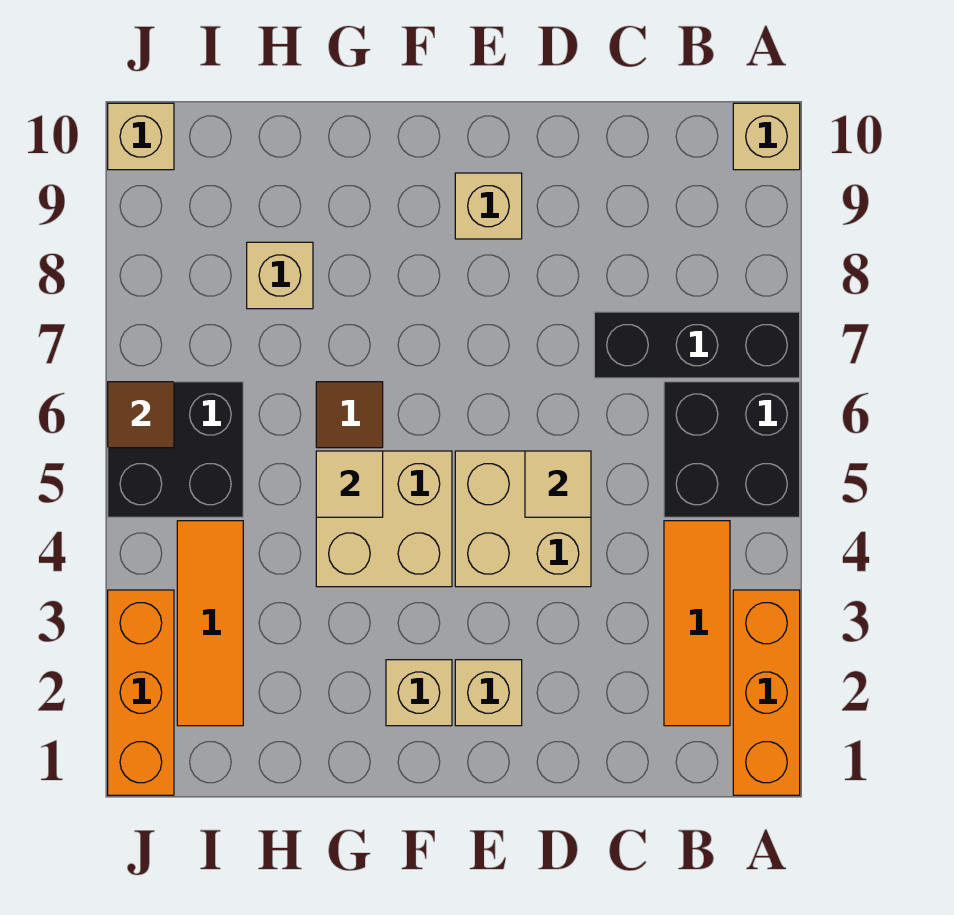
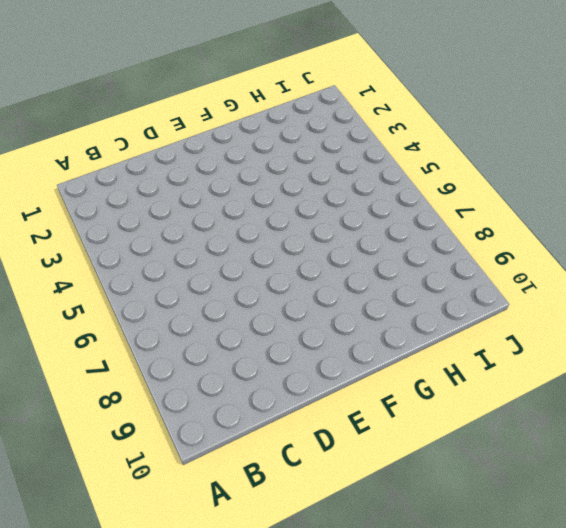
none -> orange 1x3 brick [733,590,800,795]
none -> black 2x2 brick [664,382,800,517]
none -> black 1x3 brick [594,312,800,378]

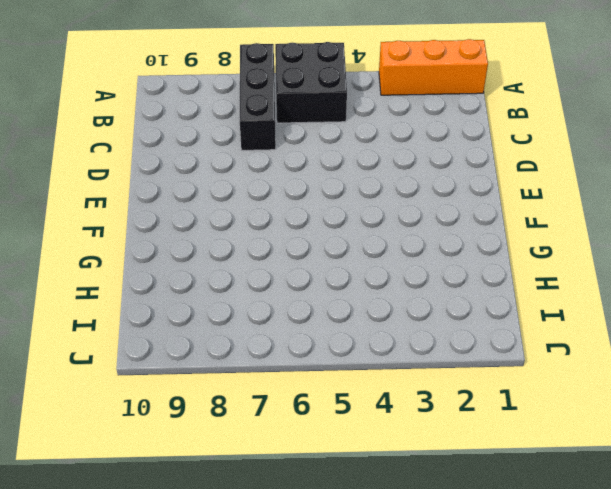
none -> tan 1x1 brick [733,103,800,170]
none -> orange 1x3 tile [664,521,730,726]
none -> tan 2x2 brick [455,451,591,587]

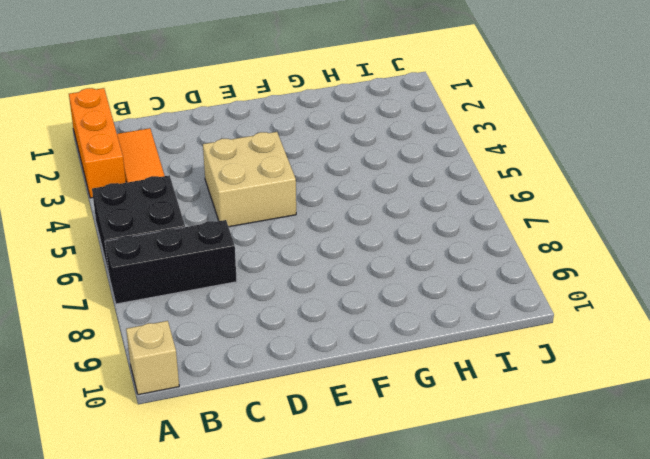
none -> tan 1x1 brick [455,660,522,726]
none -> tan 1x1 brick [455,173,522,239]
none -> tan 1x1 brick [386,660,452,726]

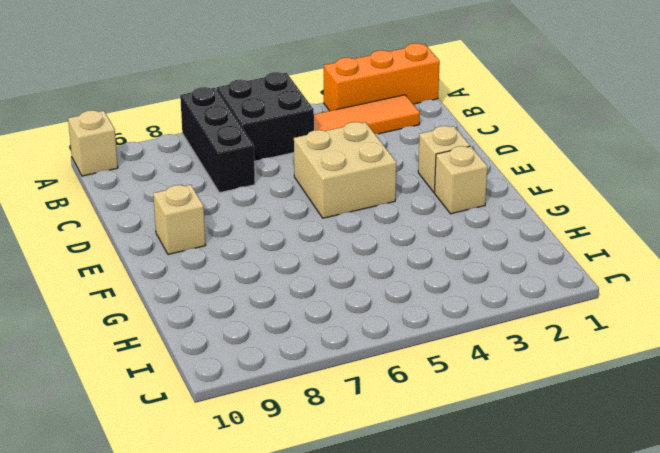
none -> tan 2x2 brick [316,451,452,587]
none -> brown 1x1 tile [316,382,383,448]
none -> tan 1x1 brick [247,242,313,309]

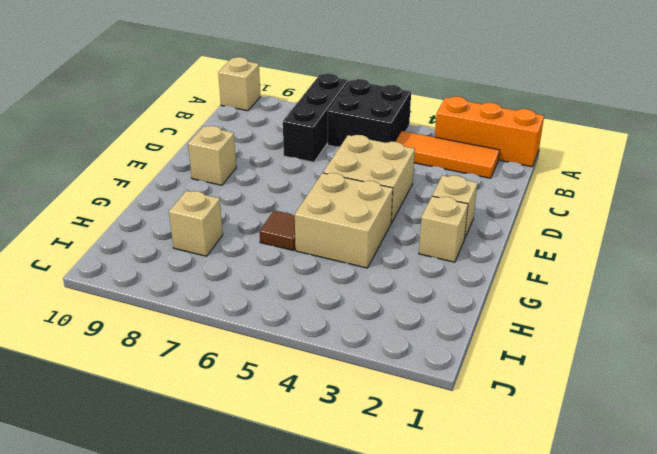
none -> orange 1x3 tile [177,521,243,726]
none -> black 2x2 brick [108,382,243,517]
none -> orange 1x3 brick [108,590,174,795]

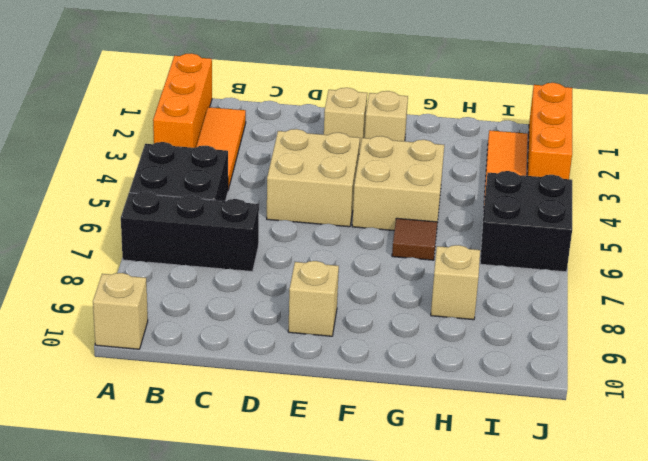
none -> tan 1x1 brick [108,103,174,170]
none -> tan 1x1 tile [525,451,591,517]
none -> tan 1x1 tile [316,451,383,517]

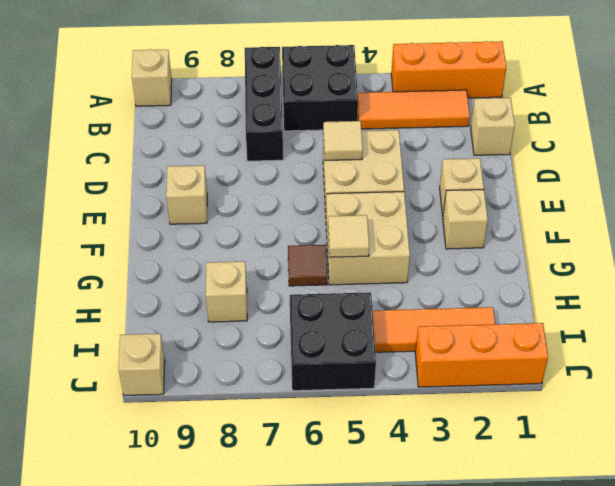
tan 1x1 brick [471,98,515,155] -> none
none -> brown 1x1 tile [108,382,174,448]

